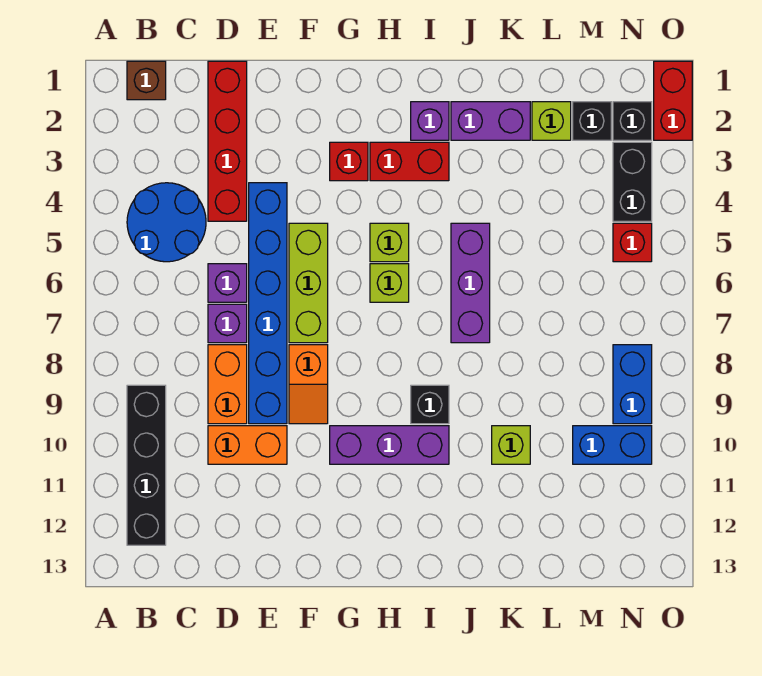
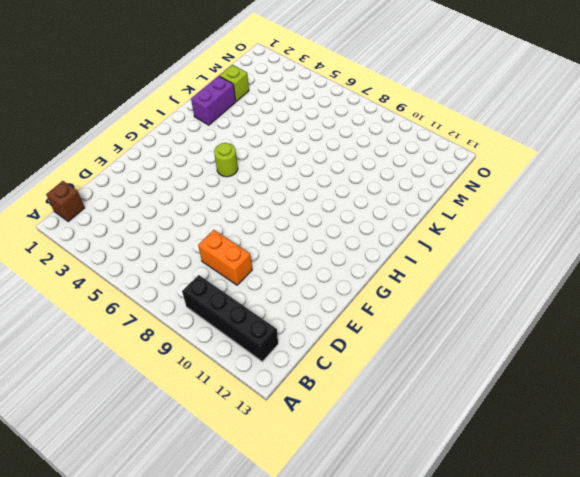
lime 1x1 round brick [214,143,238,177] -> lime 1x1 brick [370,223,409,262]
none -> blue 2x2 round brick [127,183,206,262]
none -> red 1x4 brick [208,61,247,221]
none -> purple 1x1 brick [208,264,247,302]

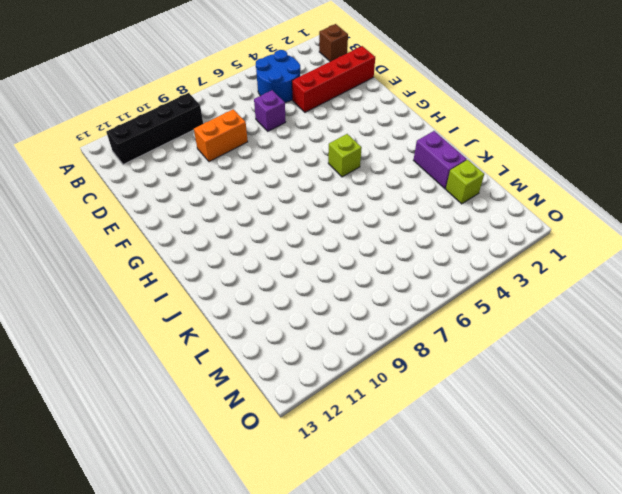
none -> purple 1x1 brick [208,304,247,343]
none -> orange 1x2 brick [208,426,287,464]
none -> blue 1x6 brick [249,183,287,424]

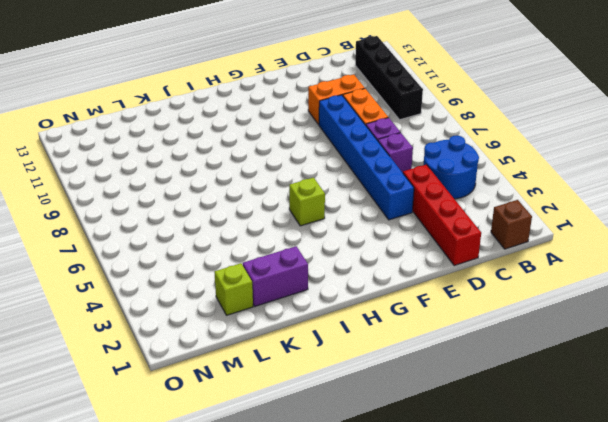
none -> lime 1x3 brick [289,223,328,343]
none -> orange 1x2 slope [289,345,328,424]
none -> red 1x1 brick [330,142,368,181]

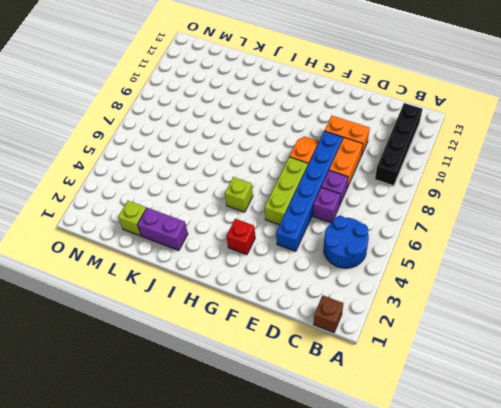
none -> red 1x4 brick [208,61,247,221]
none -> purple 1x3 brick [330,426,449,464]
none -> red 1x2 brick [370,142,449,181]

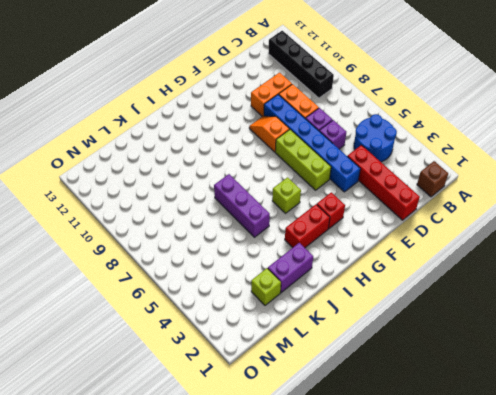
none -> purple 1x3 brick [330,426,449,464]
none -> lime 1x1 brick [370,264,409,302]
none -> purple 1x1 brick [411,102,449,140]

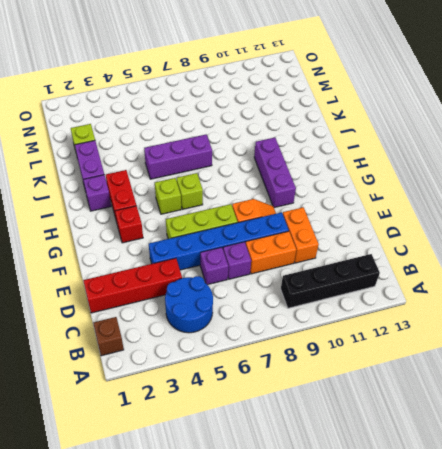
none -> black 1x1 brick [411,385,449,424]
none -> lime 1x1 brick [492,426,530,464]
none -> black 1x1 brick [573,102,611,140]

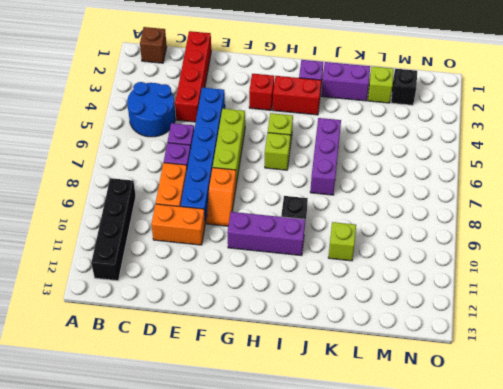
none -> blue 1x2 brick [573,426,652,464]
none -> black 1x1 brick [613,102,652,140]
none -> black 1x2 brick [613,142,652,221]

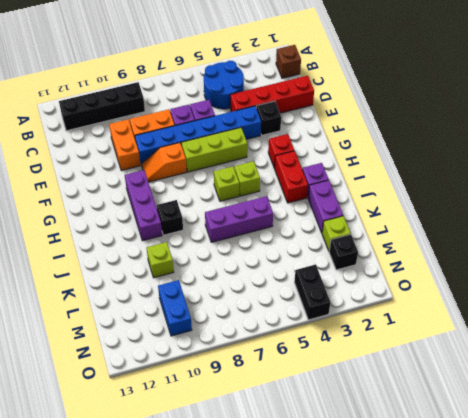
black 1x1 brick [256,101,281,135] -> black 1x1 brick moved to [613,102,652,140]
black 1x2 brick [294,264,331,320] -> black 1x2 brick turned to [613,142,652,221]
none -> red 1x1 brick [613,223,652,262]
none -> blue 1x2 brick [613,345,652,424]
none -> red 1x2 brick [654,61,692,140]

